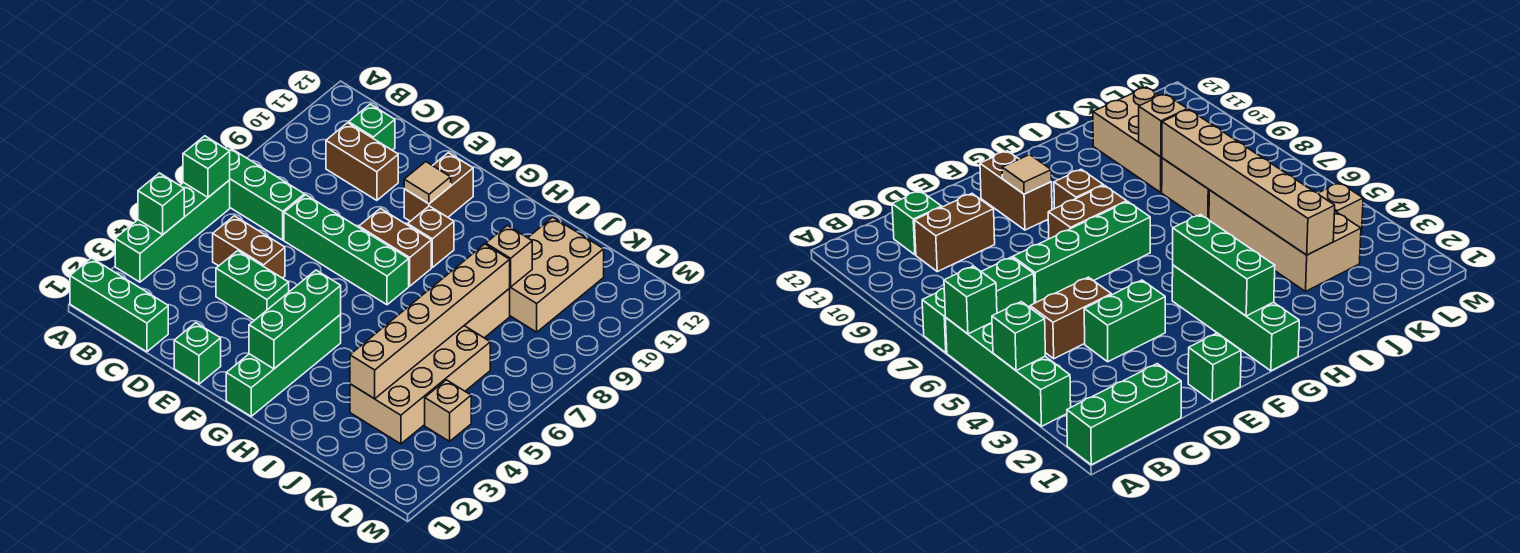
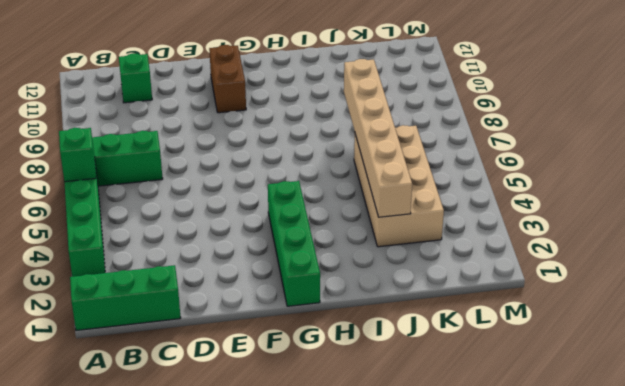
none -> brown 1x2 brick [213,216,285,278]
none -> brown 1x2 brick [326,123,398,200]
none -> green 1x2 brick [216,251,289,320]

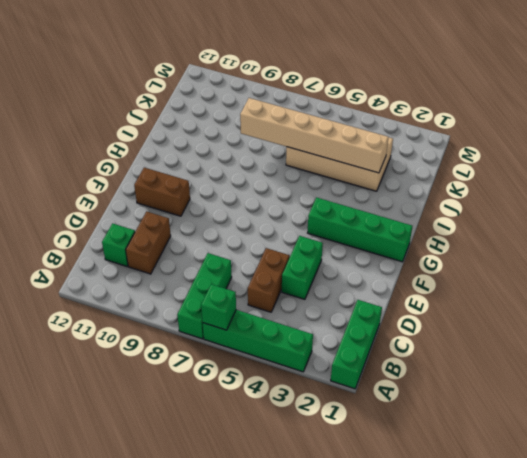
none -> green 1x4 brick [284,195,409,305]
none -> green 1x1 brick [174,323,221,384]
none -> brown 1x2 brick [359,209,431,286]

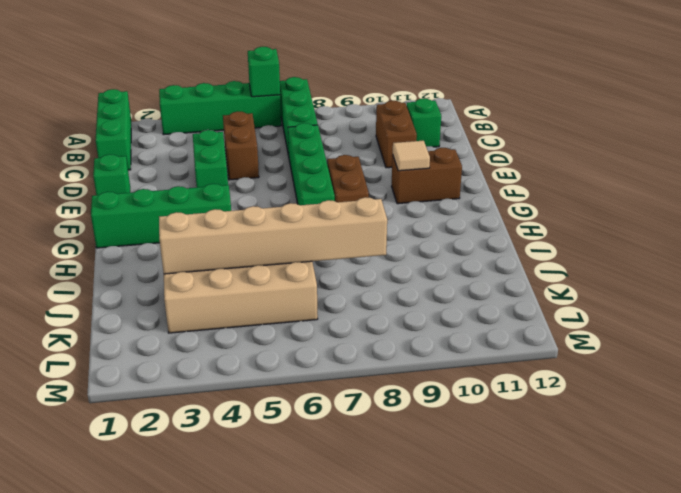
none -> brown 1x1 brick [408,206,454,267]
none -> tan 1x2 brick [464,289,510,338]
none -> tan 2x3 brick [509,217,604,332]

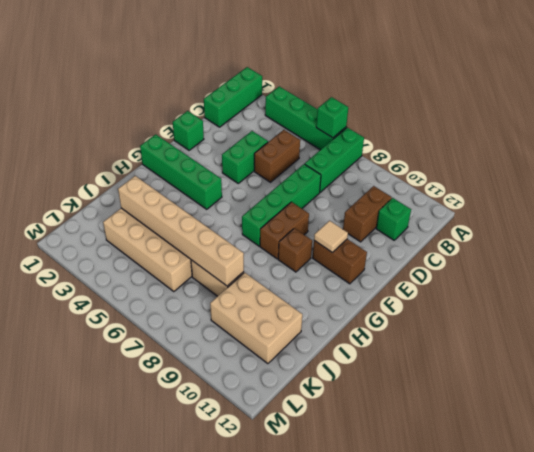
none -> tan 1x1 brick [425,380,471,441]
none -> green 1x1 brick [138,173,184,234]
none -> green 1x3 brick [249,270,341,369]

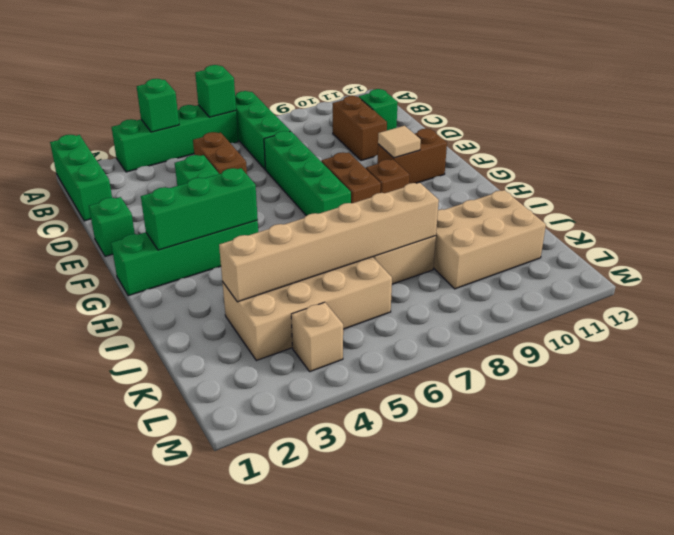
none -> tan 1x1 brick [486,226,532,287]

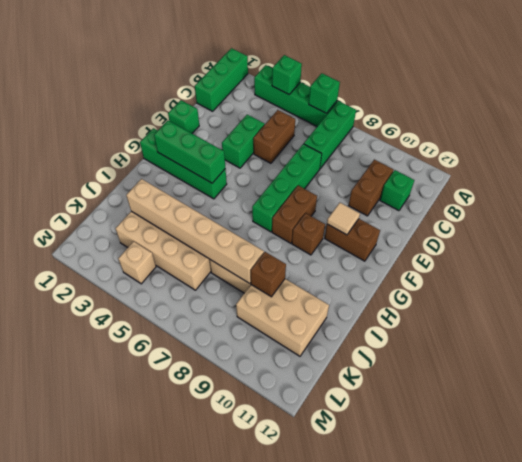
brown 1x1 brick [251,252,286,297] -> tan 1x1 brick [486,226,532,287]

